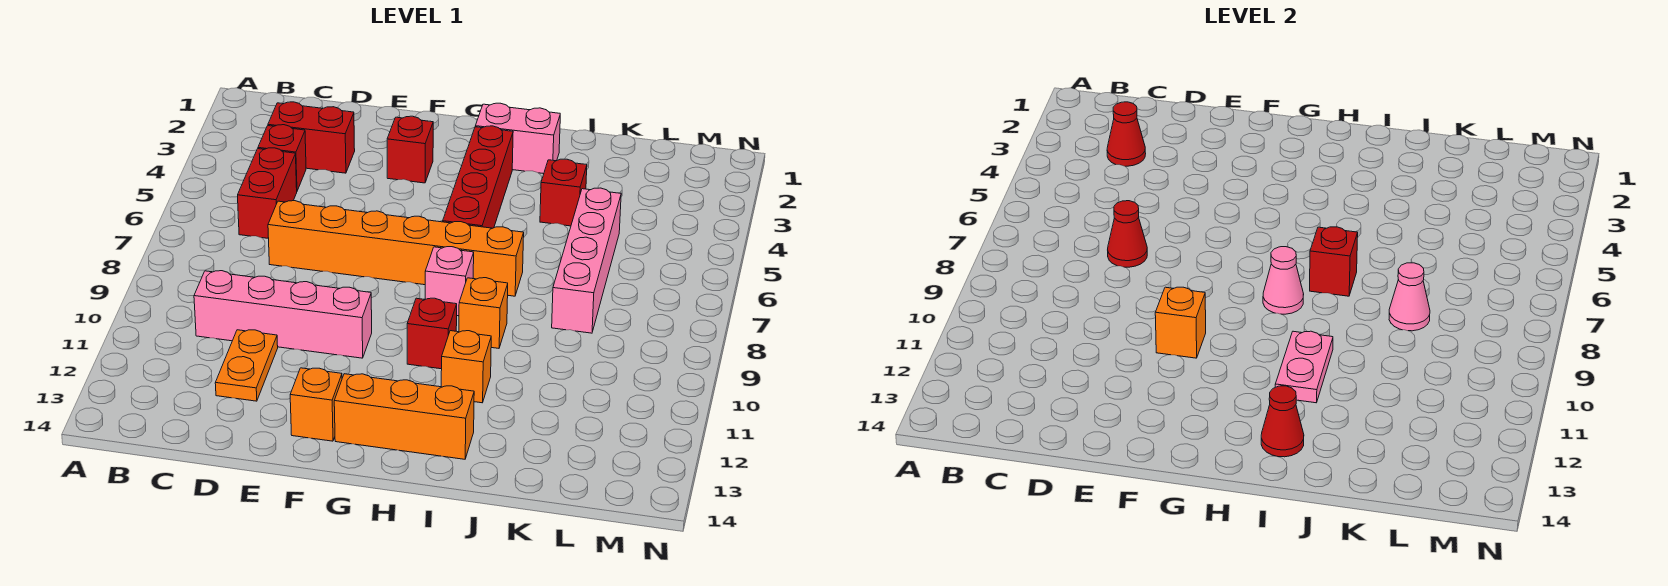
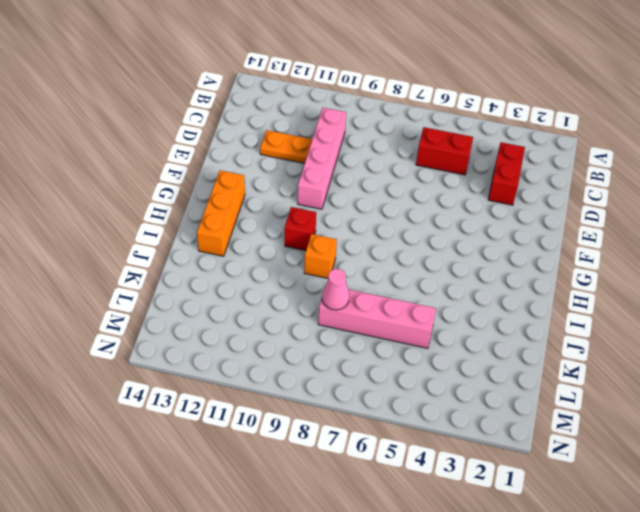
none -> red 1x1 brick [258,125,306,191]
none -> orange 1x6 brick [268,201,524,296]
none -> red 1x1 brick [387,116,433,183]

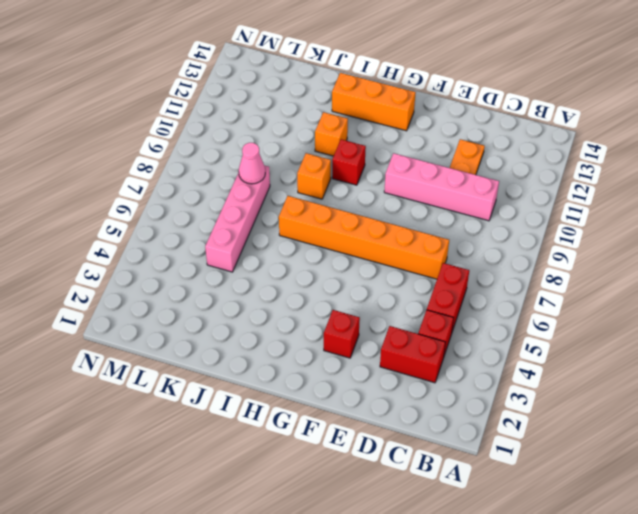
none -> orange 1x1 brick [290,368,342,441]
none -> pink 1x2 brick [475,103,560,174]
none -> red 1x4 brick [443,126,513,228]

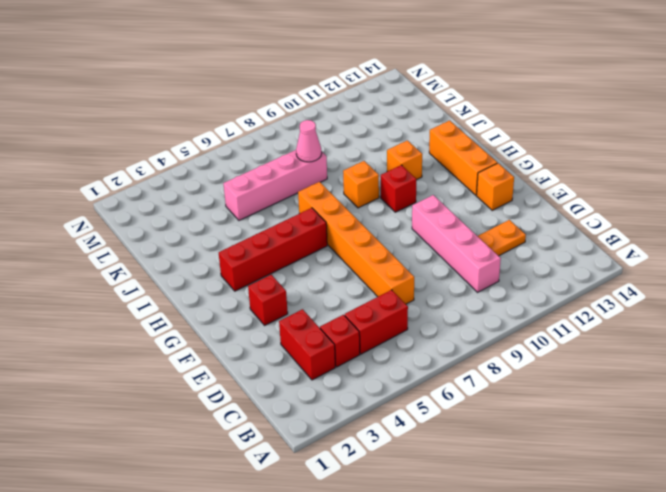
none -> pink 1x2 brick [475,103,560,174]
none -> pink 1x1 brick [425,247,474,316]
none -> red 1x1 brick [540,159,587,226]

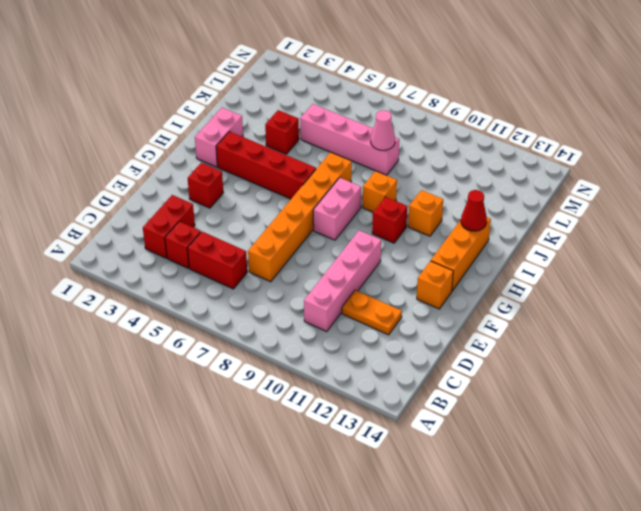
pink 1x2 brick [313,178,361,240] -> pink 1x1 brick [425,247,474,316]
none -> red 1x1 cone [1107,102,1146,166]
none -> red 1x1 cone [1108,201,1147,267]
none -> orange 1x1 brick [1155,287,1206,358]

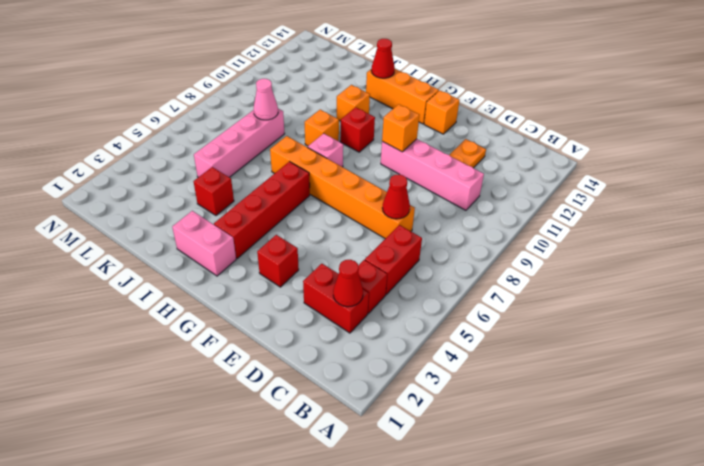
none -> pink 1x1 cone [1263,247,1304,314]
none -> red 1x1 brick [1310,227,1358,296]
none -> pink 1x2 plate [1275,331,1333,403]

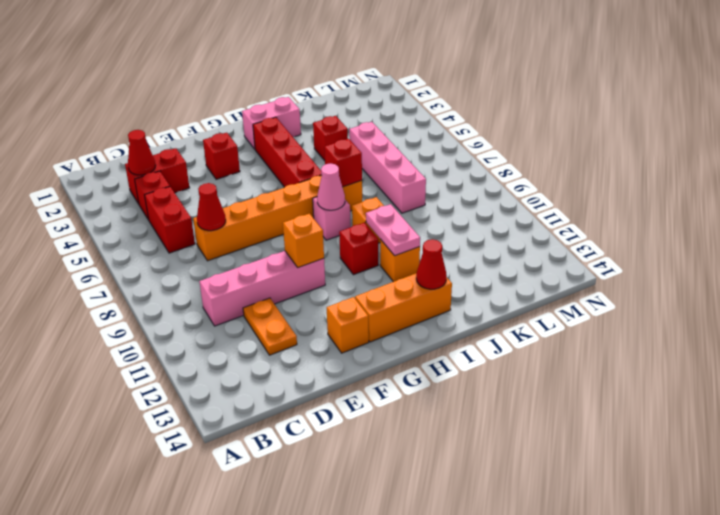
none -> pink 1x1 cone [1389,263,1430,331]

